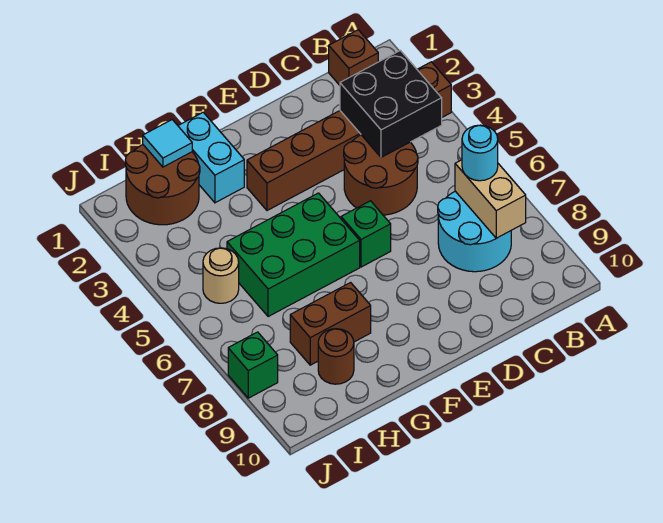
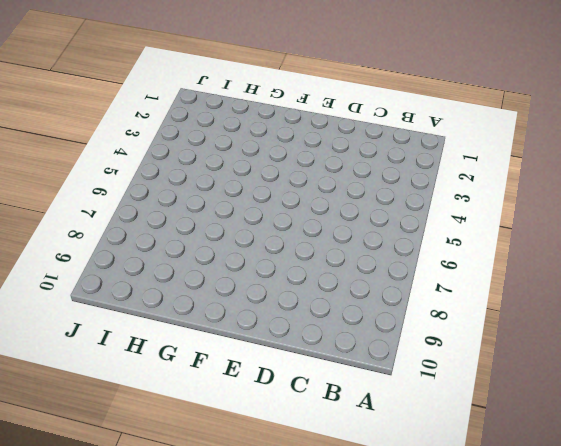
none -> brown 1x6 brick [247,62,451,210]
none -> brown 1x1 brick [329,30,378,85]
none -> cyan 2x2 round brick [438,191,511,272]

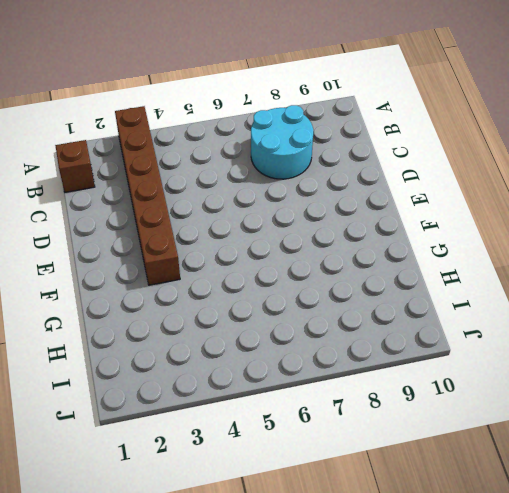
none -> brown 2x2 round brick [344,135,418,215]
none -> green 1x1 brick [341,201,391,267]
none -> green 2x3 brick [227,193,360,317]

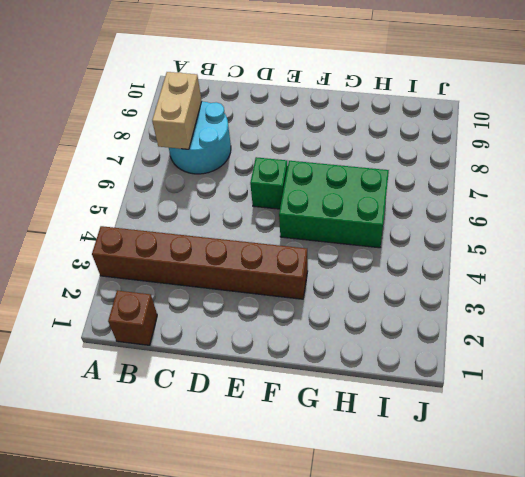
none -> brown 2x2 round brick [344,135,418,215]
none -> cyan 1x2 brick [178,112,244,203]
none -> brown 1x2 brick [290,283,371,365]

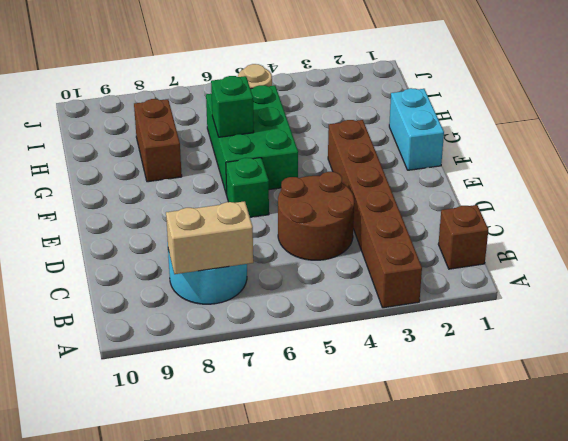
cyan 1x2 brick [389,88,444,170] -> cyan 1x2 brick turned to [178,112,244,203]
green 1x1 brick [211,76,254,137] -> green 1x1 brick moved to [228,332,278,398]
none -> brown 2x2 round brick [125,145,200,225]
none -> brown 1x1 round brick [318,329,354,384]
none -> black 2x2 brick [340,50,442,157]

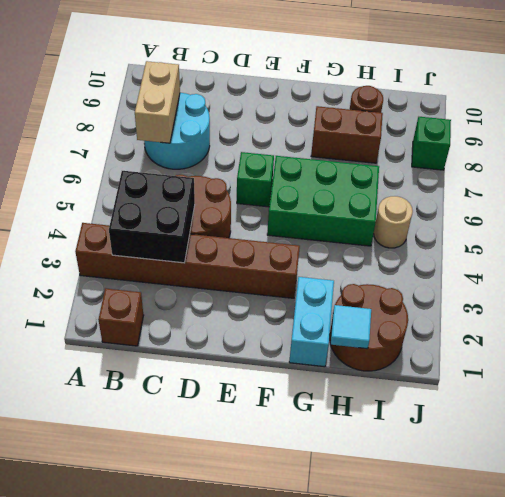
none -> cyan 1x1 round brick [462,125,498,181]

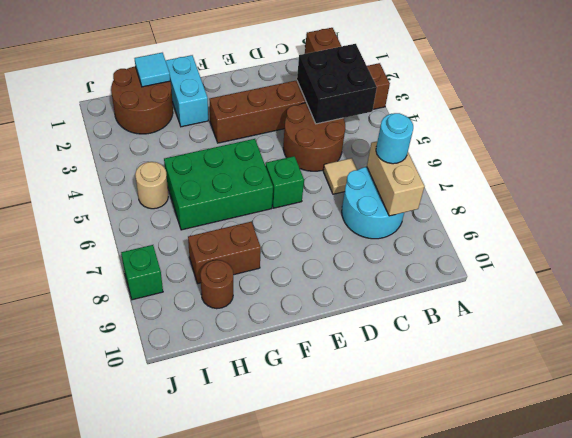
tan 1x1 tile [323,158,357,194] -> none

